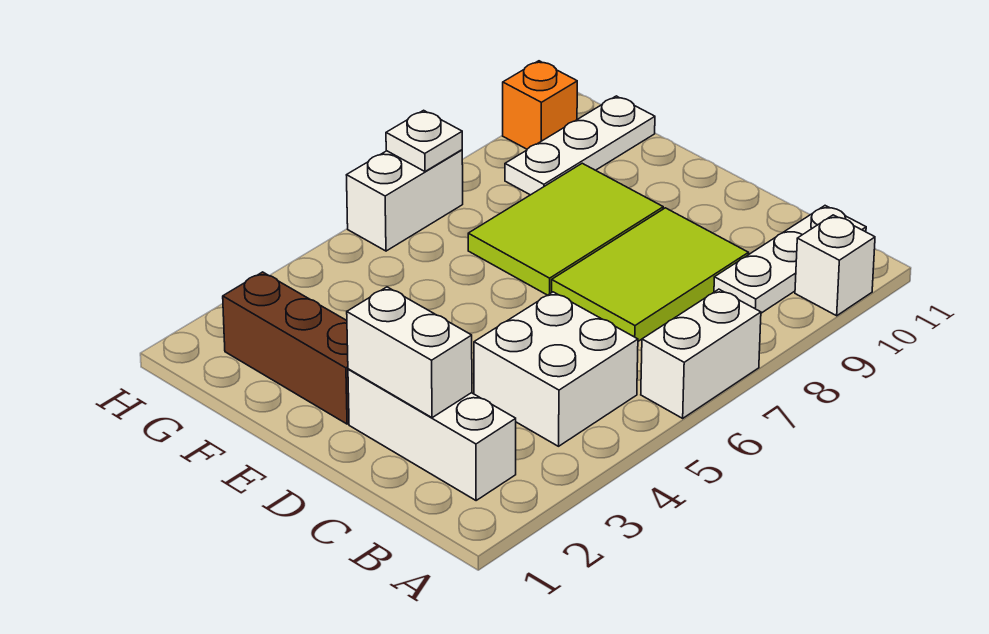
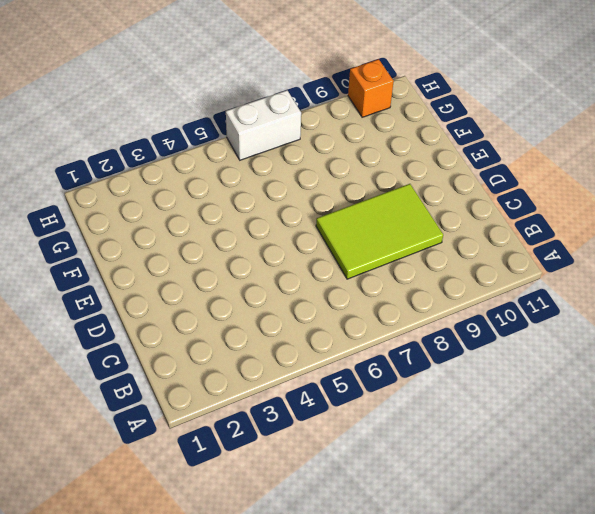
none -> white 1x2 brick [641,289,761,418]
none -> white 1x1 brick [795,215,875,316]
none -> white 1x3 brick [348,369,516,500]

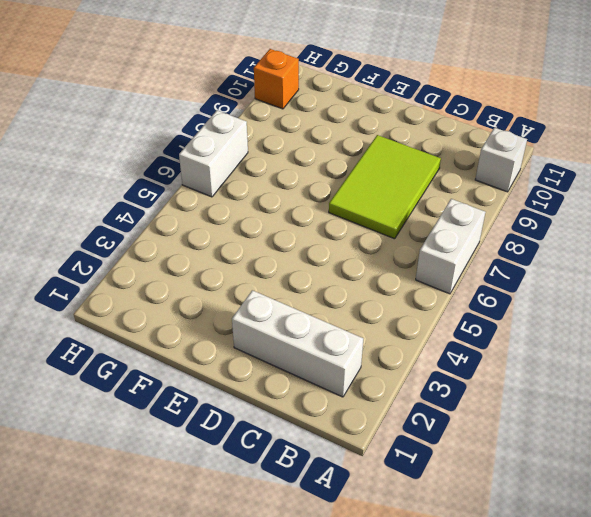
none -> white 2x2 brick [474,292,638,446]
none -> white 1x3 plate [714,206,866,313]
none -> brown 1x3 brick [223,272,349,424]

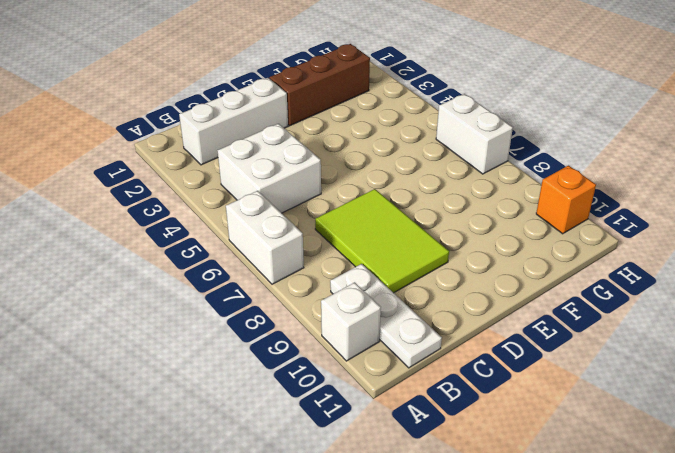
none -> lime 2x3 tile [468,163,663,295]
none -> white 1x3 plate [505,96,655,195]
none -> white 1x2 brick [347,287,472,418]

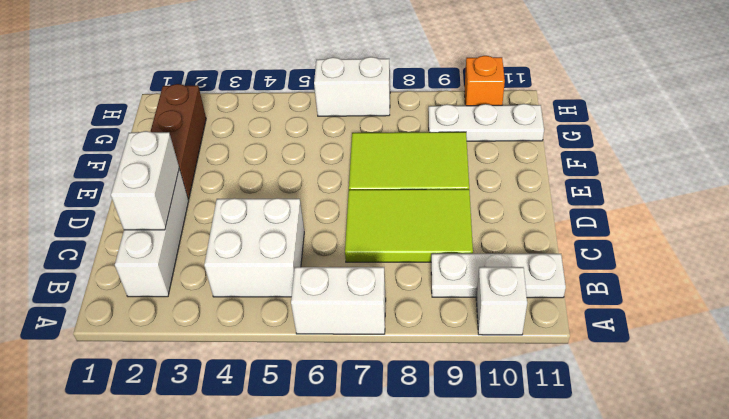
none -> white 1x1 plate [386,110,462,171]

